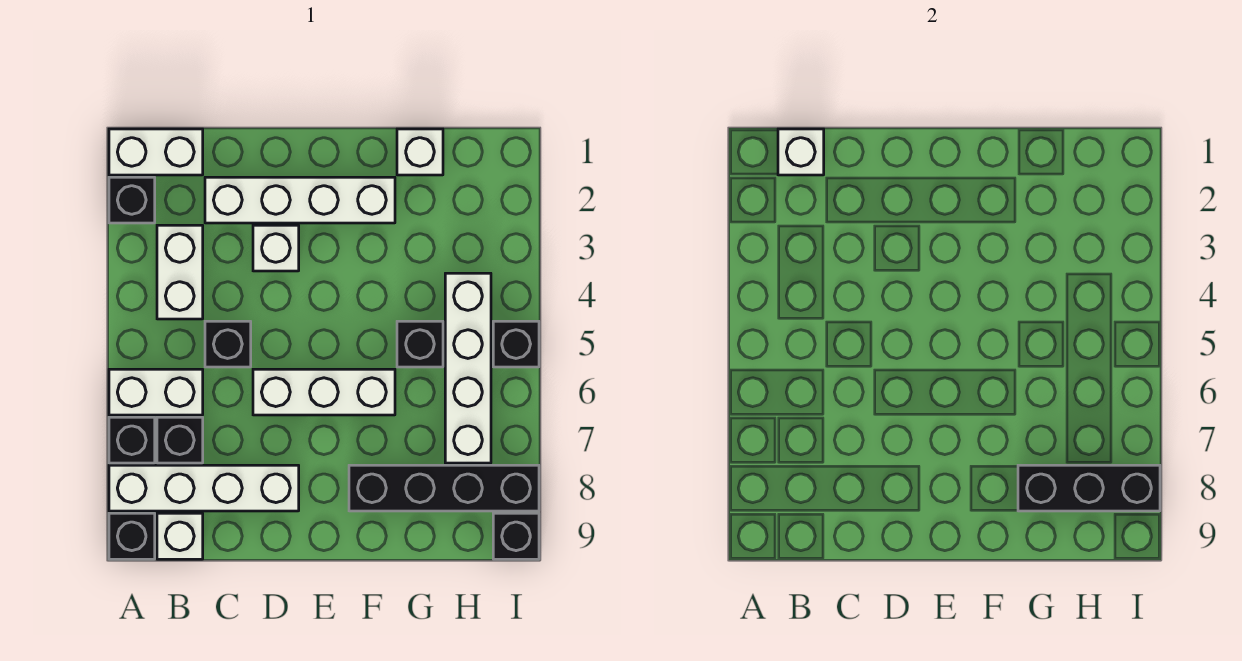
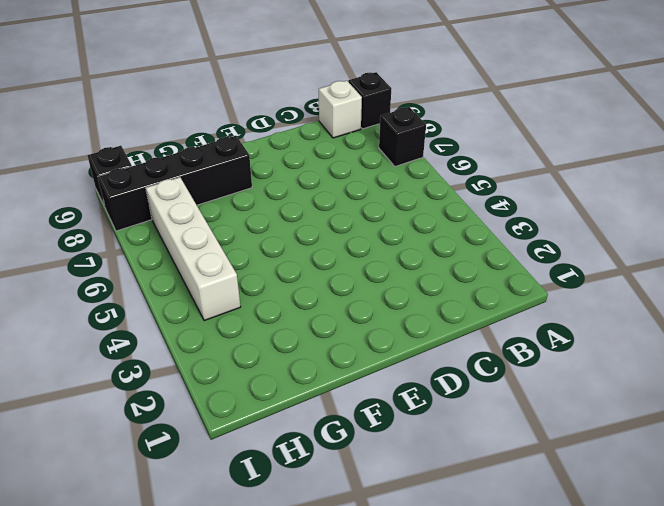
none -> white 1x2 brick [109,129,203,175]
none -> black 1x1 brick [109,177,155,223]
none -> white 1x2 brick [109,369,203,415]

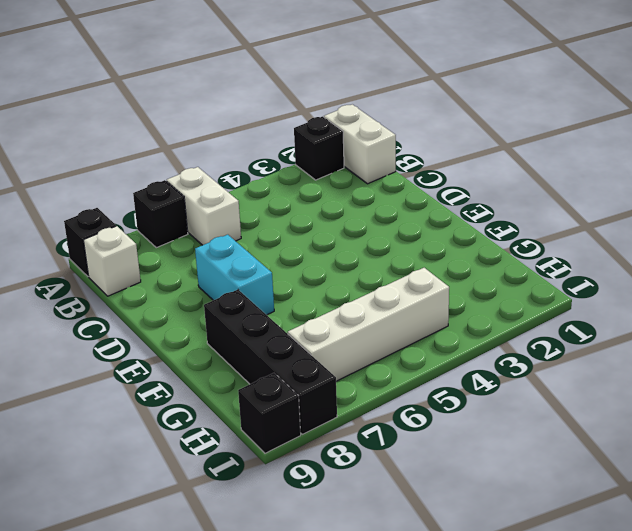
cyan 1x2 brick [195,235,274,315] -> none
none -> white 1x4 brick [109,465,299,511]
none -> white 1x2 brick [157,225,203,319]
none -> black 1x1 brick [157,417,203,463]

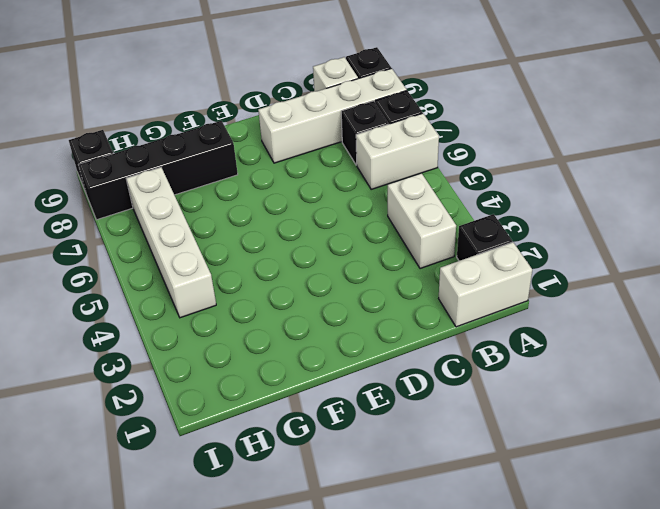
none -> white 1x4 brick [205,177,395,223]
none -> black 1x1 brick [205,321,251,367]
none -> white 1x1 brick [253,225,299,271]

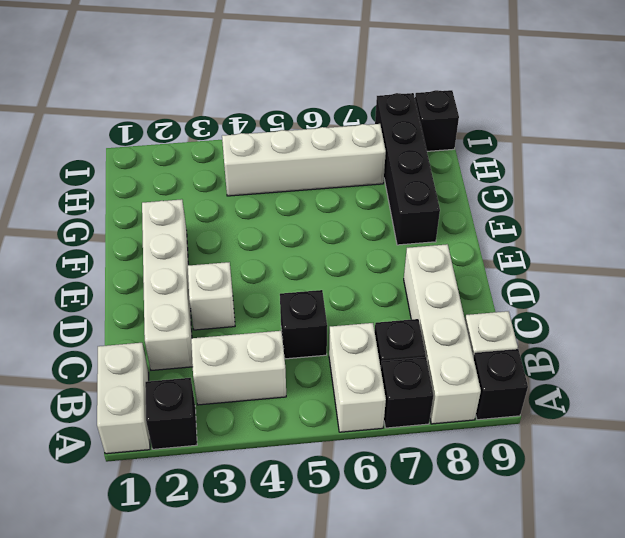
none -> white 1x3 brick [253,369,395,415]
none -> white 1x1 brick [397,129,443,175]
none -> black 1x1 brick [397,321,443,367]

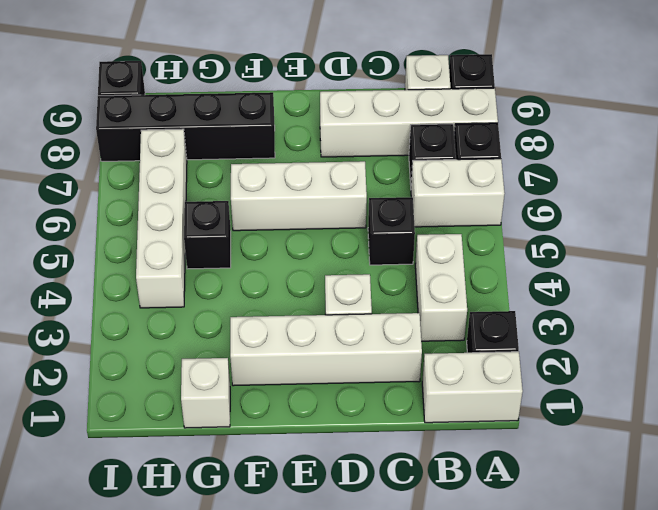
none -> black 1x1 brick [493,321,539,367]
none -> white 1x1 brick [778,129,824,175]
none -> black 1x3 brick [1018,465,1160,511]

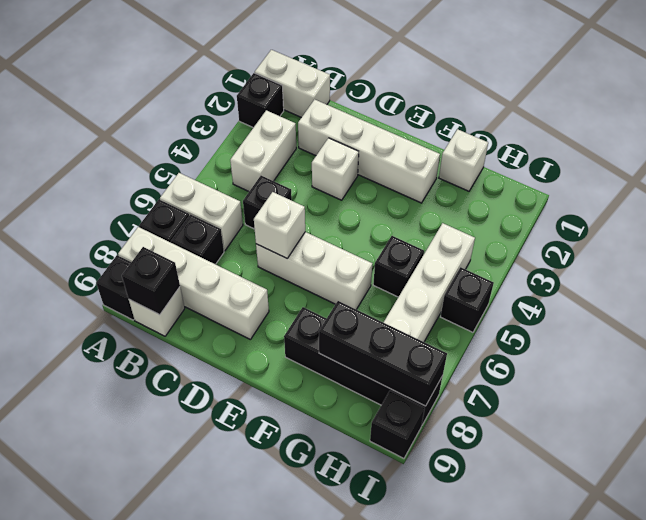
black 1x1 brick [122,247,180,315] -> none
white 1x1 brick [254,192,305,258] -> white 1x1 brick moved to [778,129,824,175]

